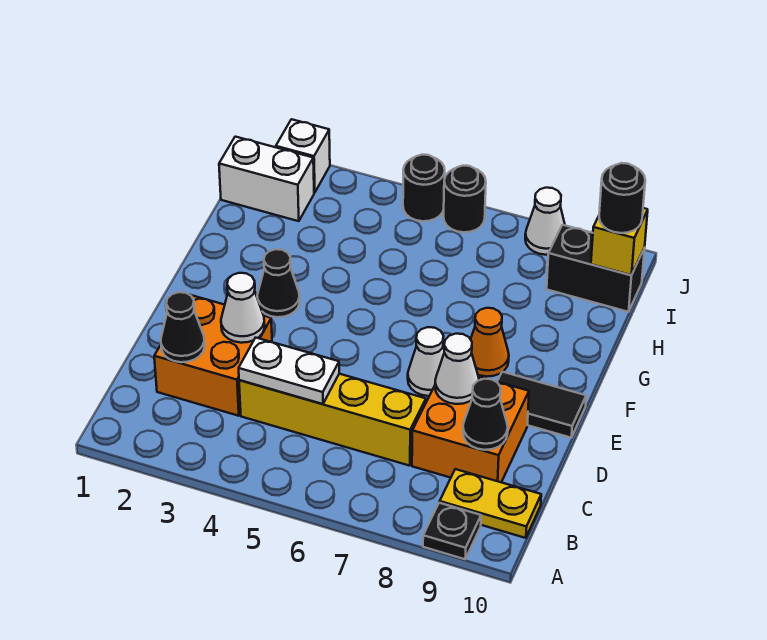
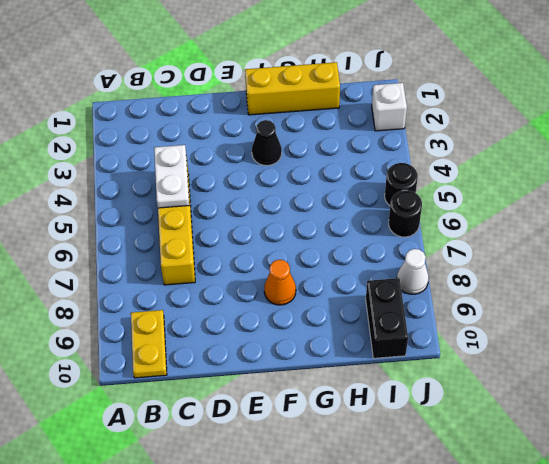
yellow 1x3 brick [245,62,340,115] -> none
none -> black 1x1 plate [423,503,481,559]
none -> orange 2x2 brick [154,295,272,416]
none -> orange 2x2 brick [412,377,529,482]

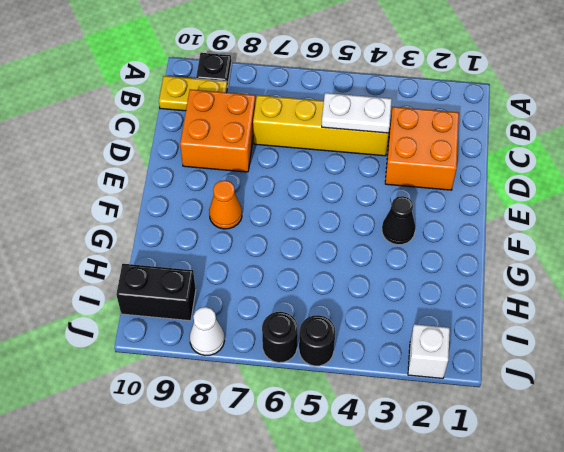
none -> white 1x1 cone [408,327,444,396]
none -> black 1x2 tile [497,372,586,438]
none -> white 1x2 brick [219,137,314,221]

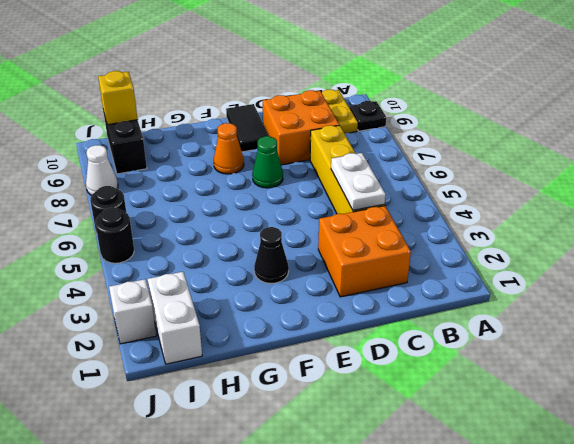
green 1x1 cone [252,136,283,188] -> white 1x1 cone [408,327,444,396]
none -> black 1x1 cone [161,292,205,362]
none -> black 1x1 cone [463,379,508,450]
none -> white 1x1 cone [221,273,265,343]

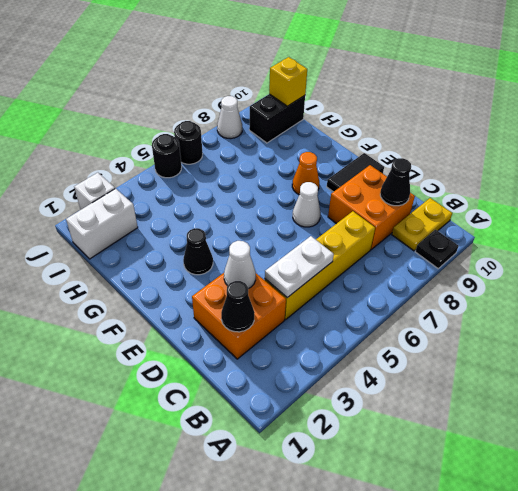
none -> white 1x1 cone [435,334,479,404]
none -> black 1x1 round brick [599,163,645,233]

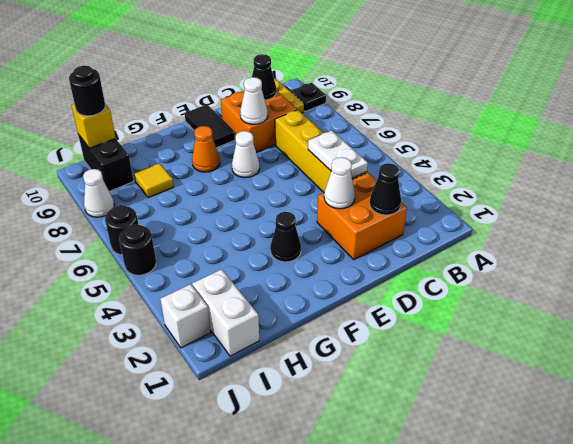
yellow 1x1 tile [134,163,174,198] -> none

